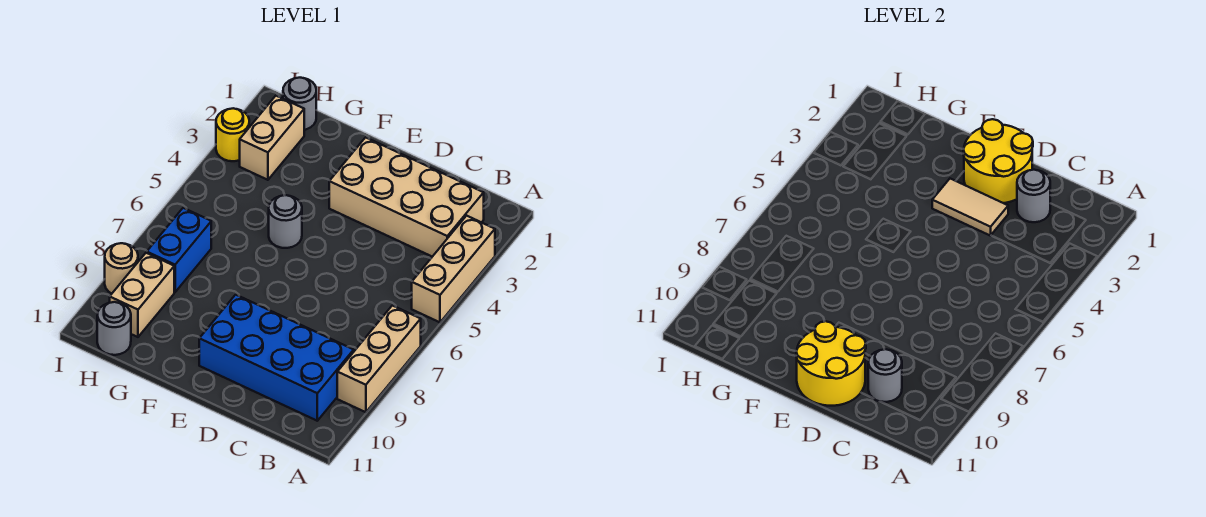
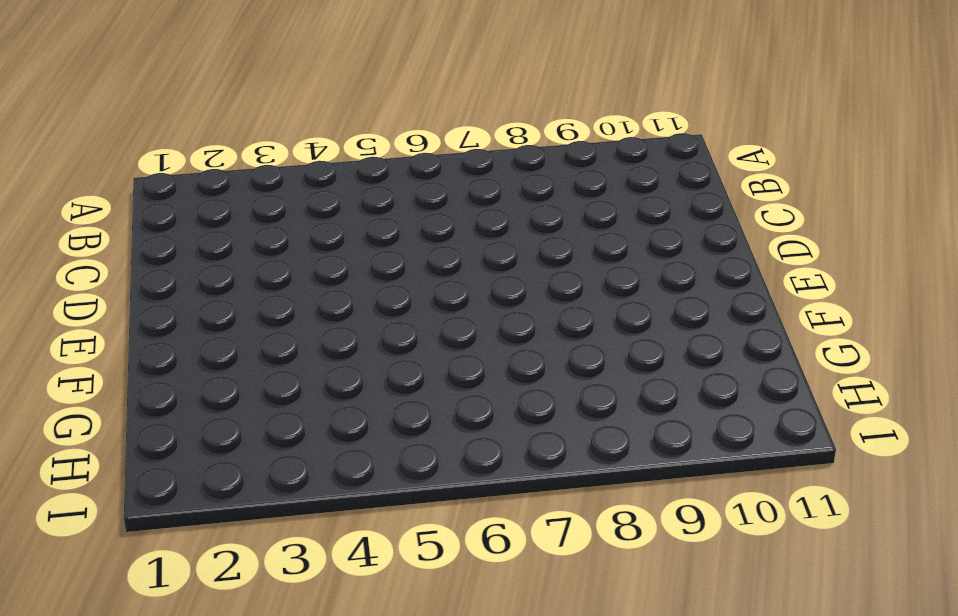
none -> tan 1x3 brick [412,216,495,322]
none -> tan 1x3 brick [337,305,421,412]
none -> tan 2x4 brick [329,137,484,257]

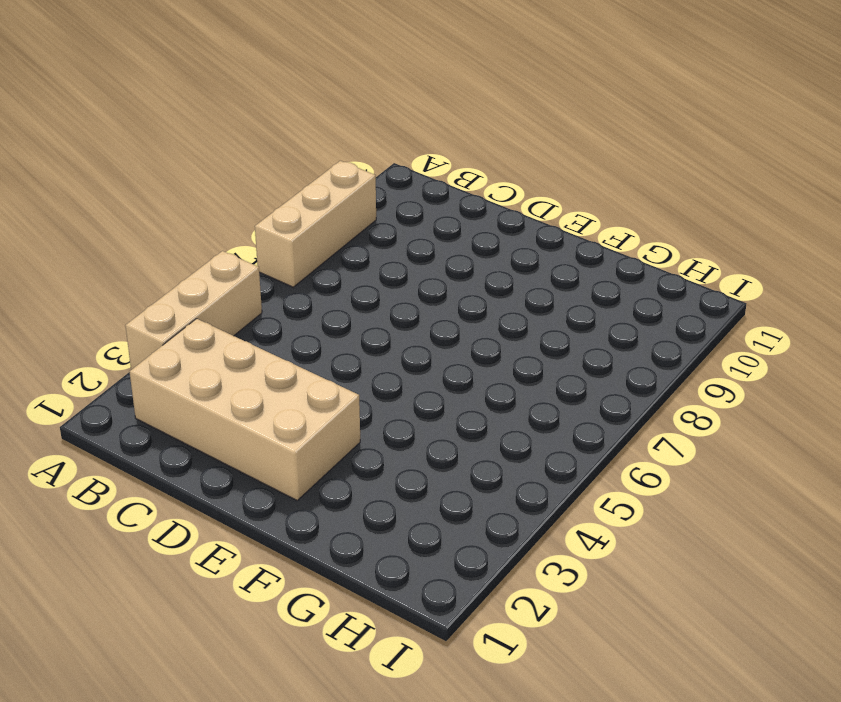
none -> blue 2x4 brick [199,295,354,421]
none -> grey 1x1 round brick [269,195,302,248]
none -> grey 1x1 round brick [283,78,316,130]

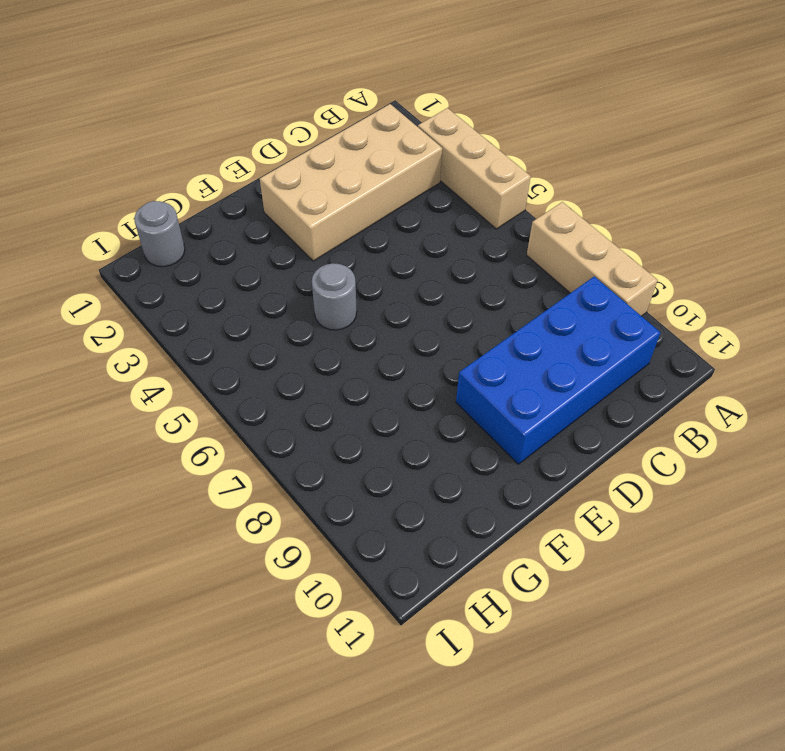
none -> tan 1x2 brick [240,96,304,180]
none -> blue 1x2 brick [147,208,211,292]
none -> tan 1x2 brick [110,253,174,337]

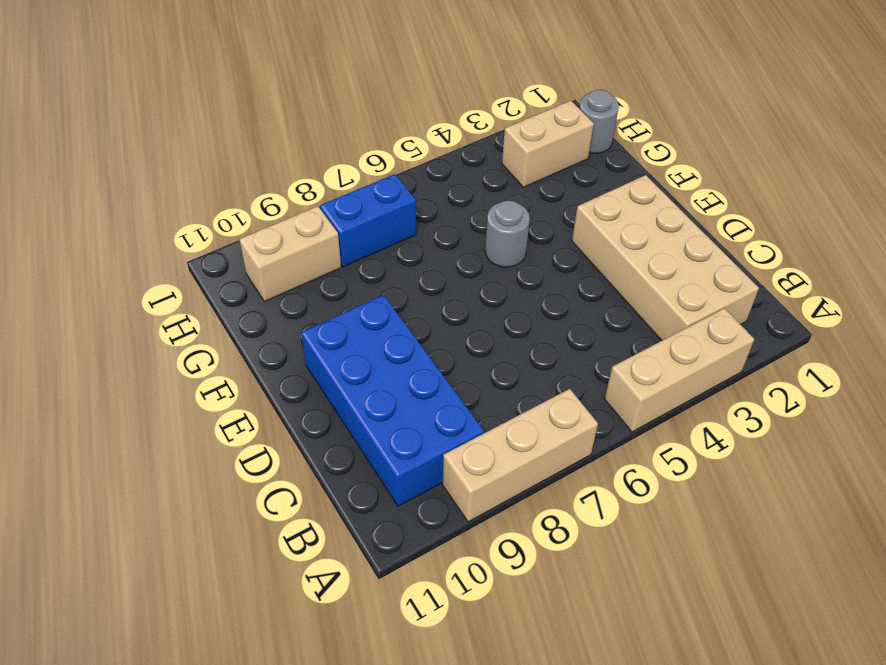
none -> grey 1x1 round brick [97,302,131,355]
none -> yellow 1x1 round brick [216,108,249,161]
none -> tan 1x1 round brick [105,243,138,294]

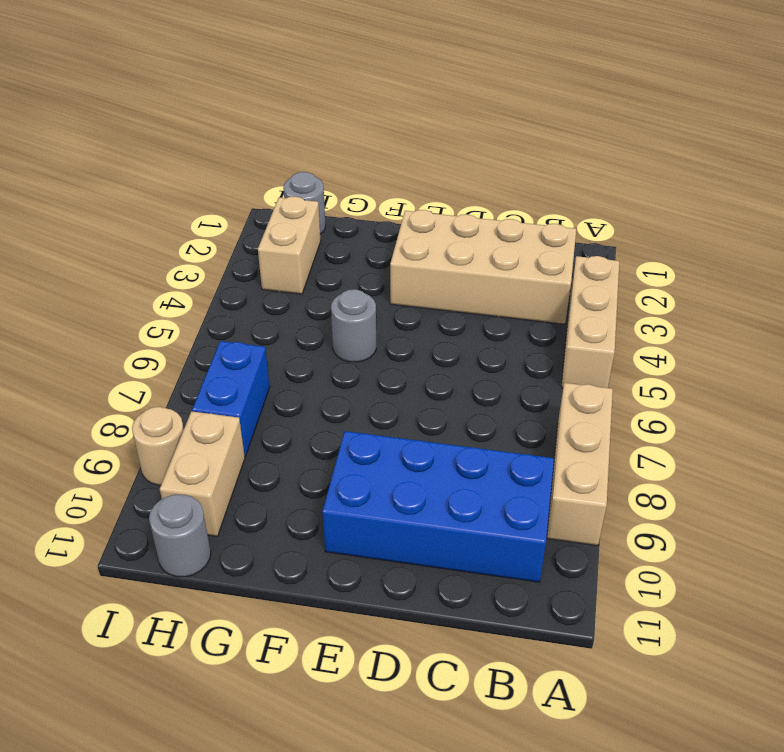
none -> yellow 1x1 round brick [216,108,249,161]
none -> grey 1x1 round brick [1017,170,1050,222]
none -> grey 1x1 round brick [868,349,902,402]

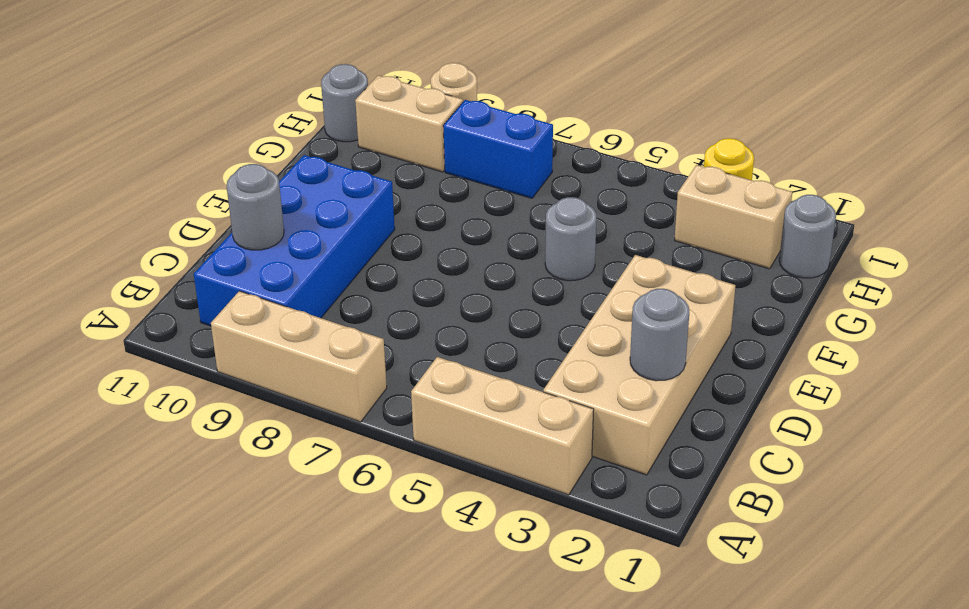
none -> yellow 2x2 round brick [963,119,1033,203]
none -> tan 1x2 tile [932,179,1008,236]
none -> yellow 2x2 round brick [796,321,866,406]

